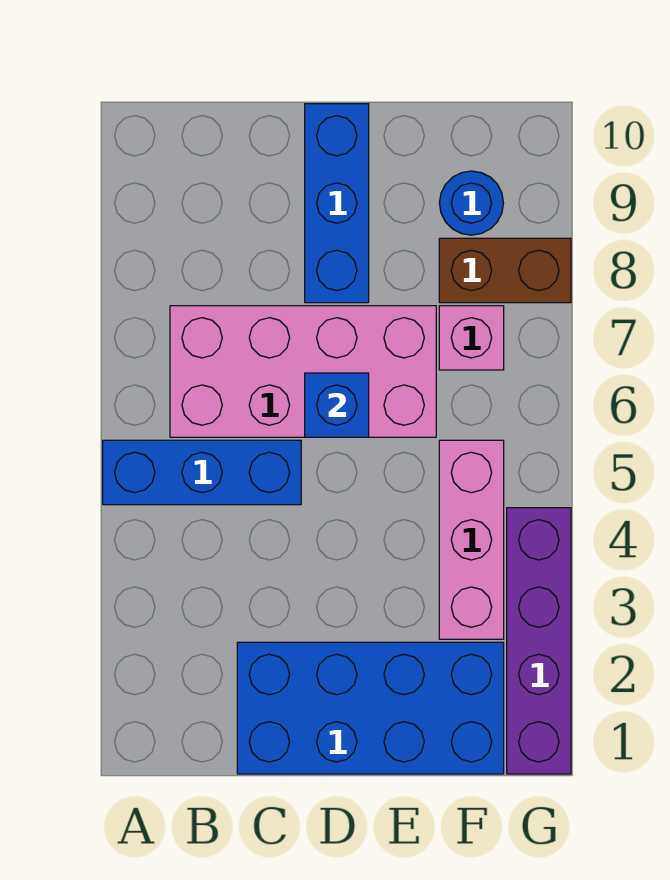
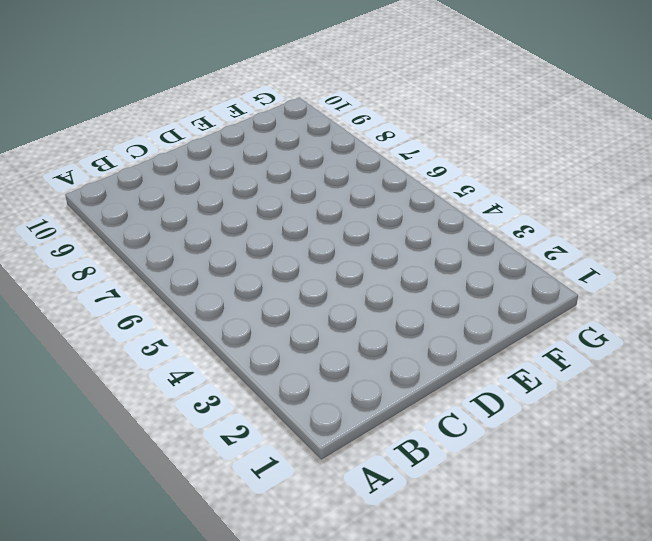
none -> blue 1x3 brick [103,440,301,505]
none -> pink 2x4 brick [170,306,436,437]

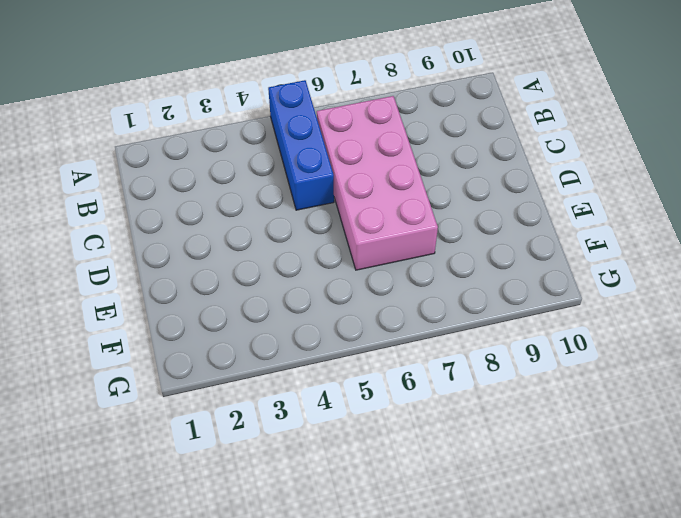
none -> blue 2x4 brick [237,642,504,774]
none -> blue 1x3 brick [305,104,369,303]

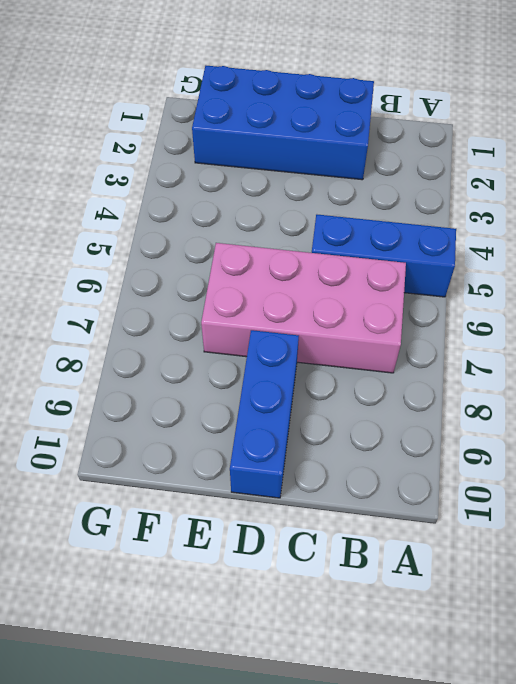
none -> pink 1x3 brick [439,440,504,639]
none -> pink 1x1 brick [439,306,504,370]

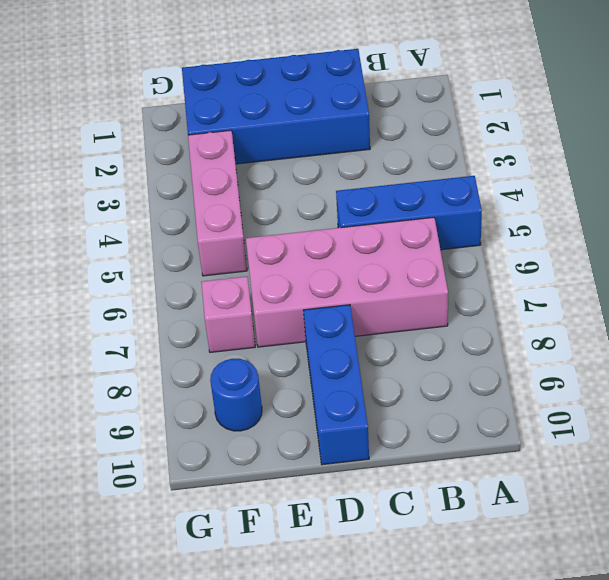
none -> brown 1x2 brick [439,238,571,303]
none -> purple 1x4 brick [507,508,571,774]

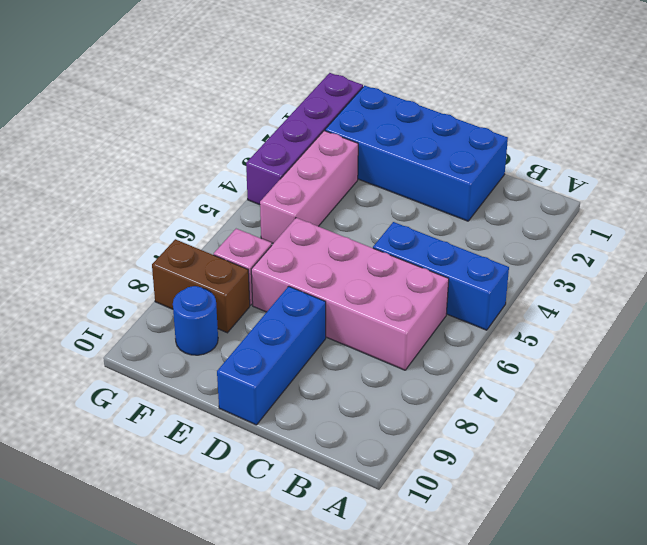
none -> blue 1x1 brick [305,373,369,437]

